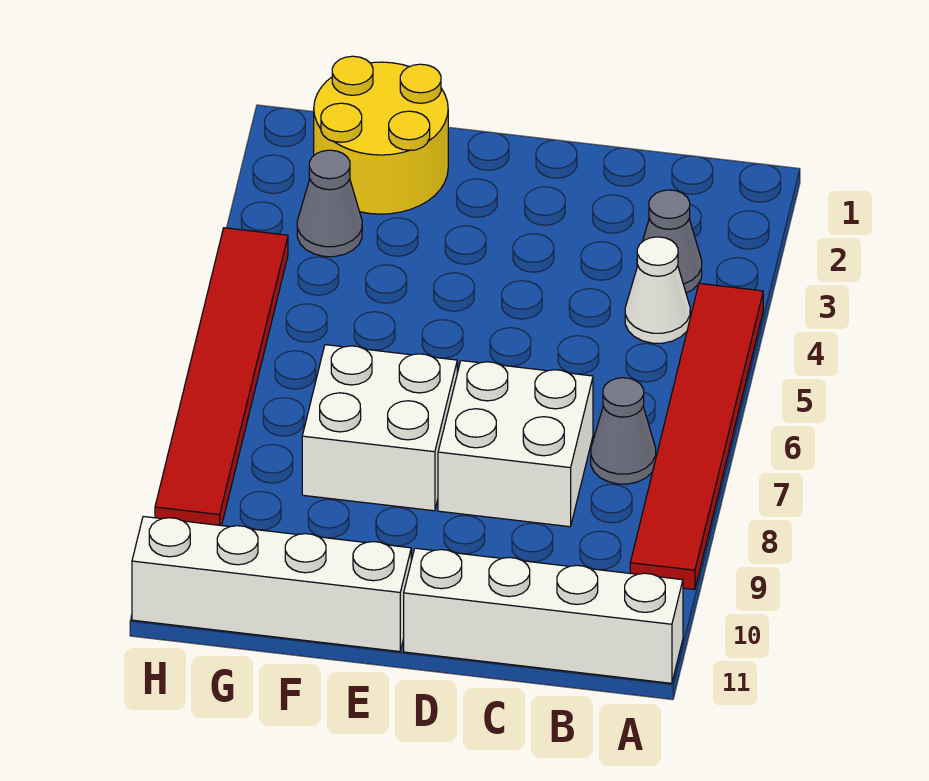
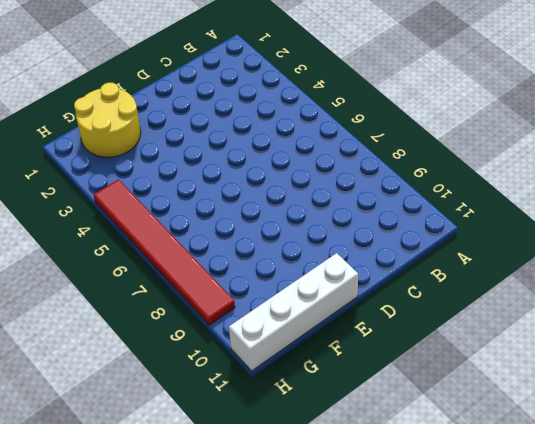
none -> red 1x6 tile [630,283,763,590]
none -> white 1x4 brick [404,548,683,683]

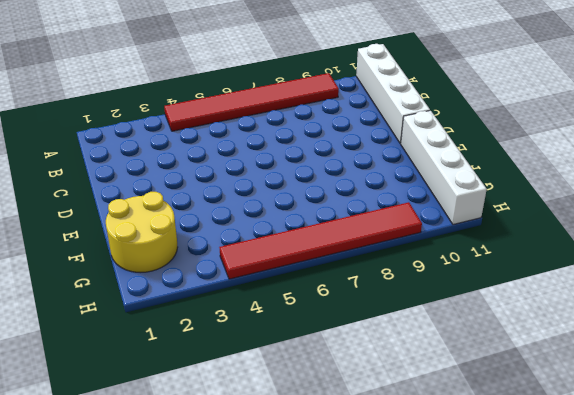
none -> grey 1x1 cone [637,190,702,293]
none -> white 1x1 cone [625,237,690,343]

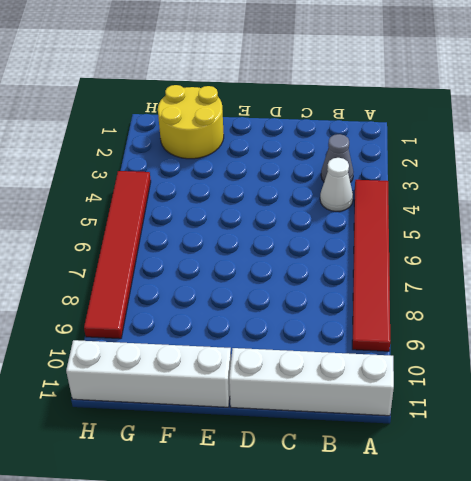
none -> grey 1x1 cone [591,378,656,484]
none -> white 2x2 brick [438,361,593,527]

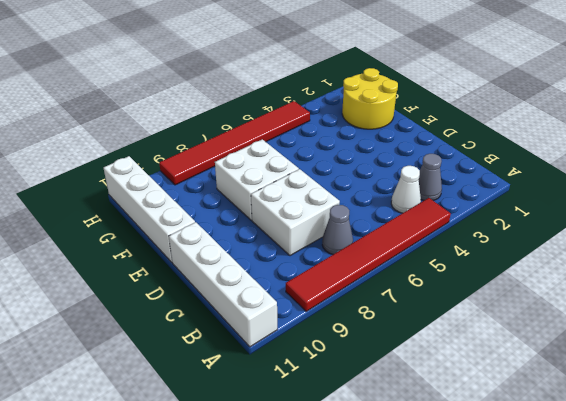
none -> grey 1x1 cone [297,150,362,257]

